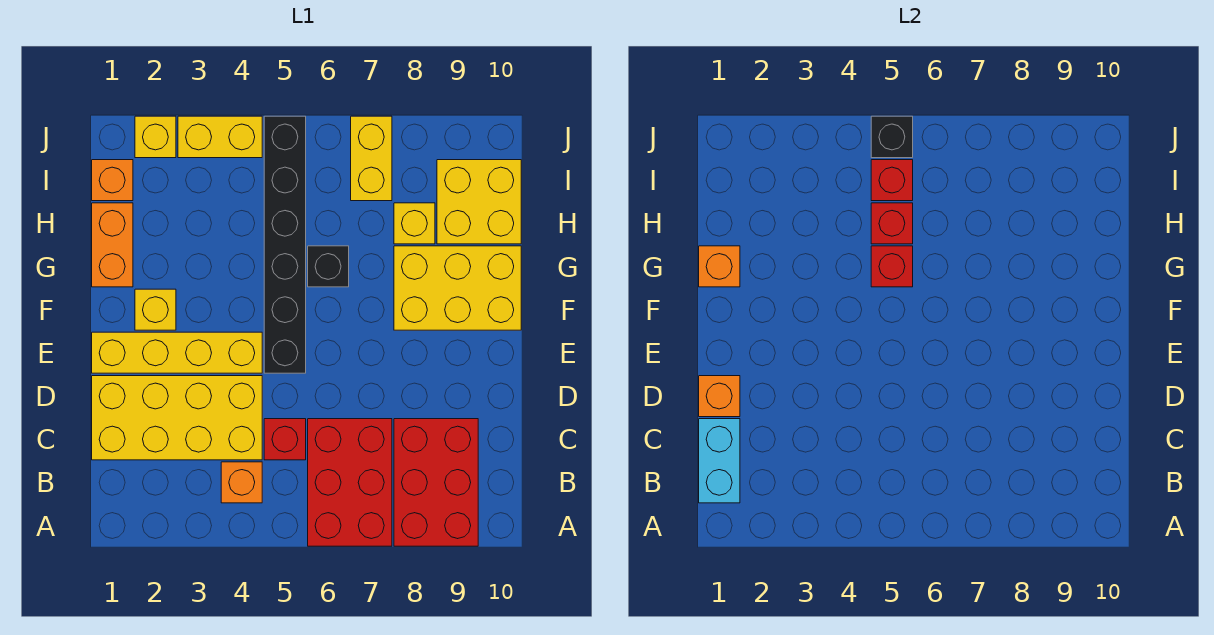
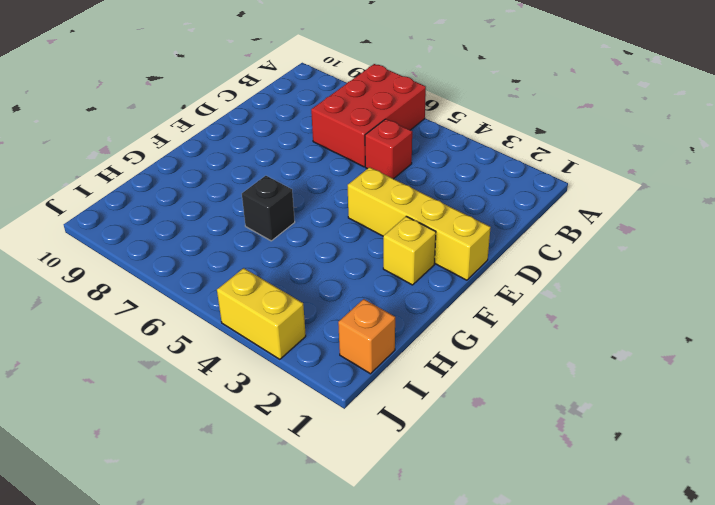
none -> red 2x3 brick [394,419,478,546]
none -> orange 1x1 brick [221,462,262,503]
none -> yellow 2x4 brick [92,376,262,460]

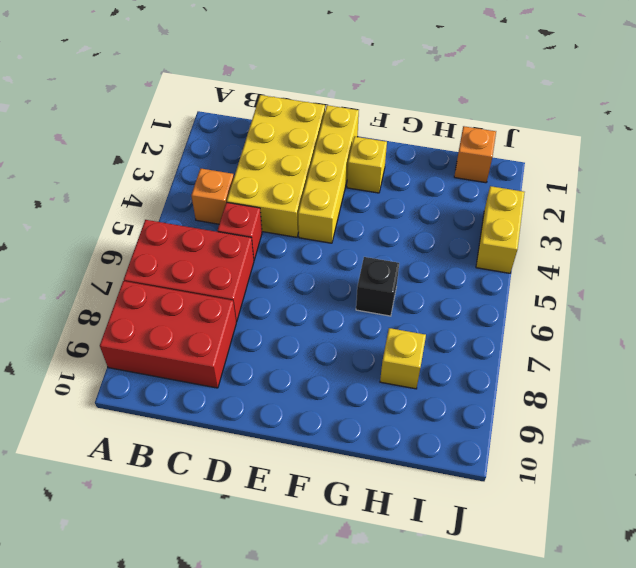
none -> black 1x6 brick [264,116,306,373]
none -> yellow 2x3 brick [394,246,521,330]
none -> orange 1x2 brick [92,203,133,287]

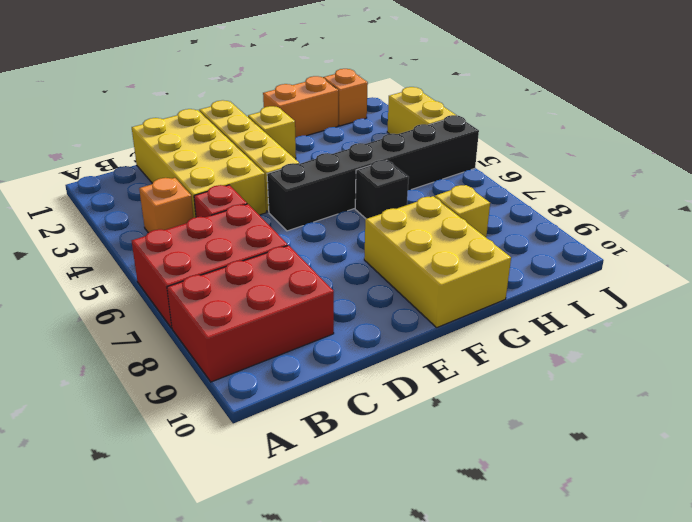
none -> yellow 2x2 brick [437,160,521,244]
none -> yellow 1x2 brick [351,116,392,201]
none -> yellow 1x1 brick [135,116,176,158]

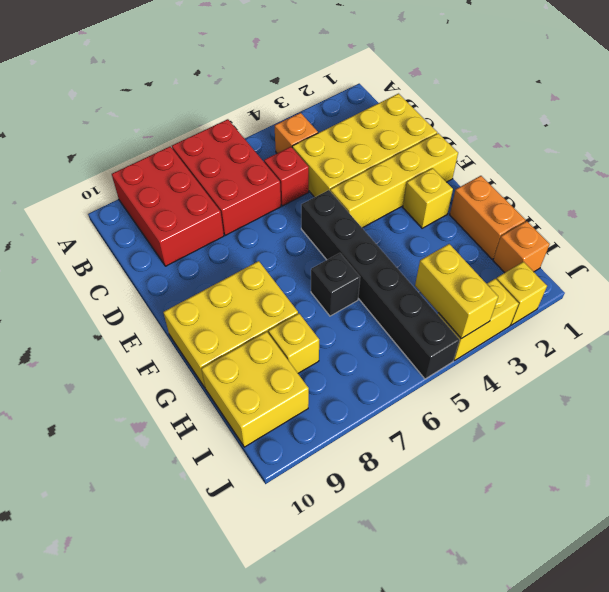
yellow 1x2 brick [415,244,498,339] -> yellow 1x2 brick moved to [351,116,392,201]
none -> cyan 1x2 brick [699,419,740,503]
none -> orange 1x1 brick [699,376,740,417]
none -> orange 1x1 brick [699,246,740,287]

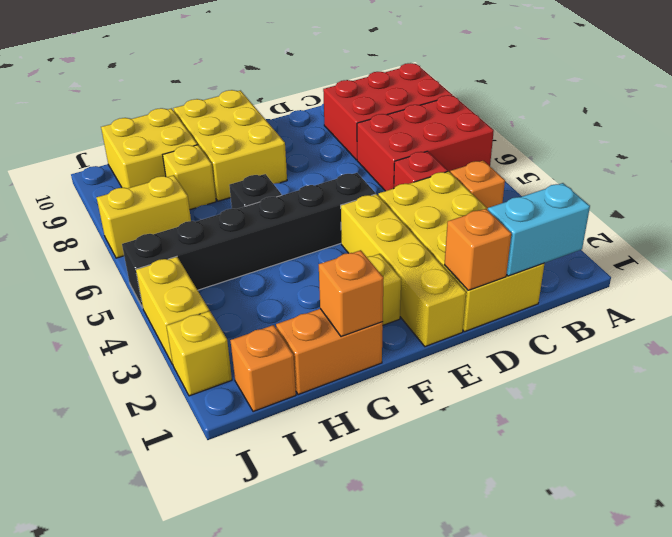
none -> red 1x1 brick [871,246,913,287]
none -> red 1x1 brick [871,203,913,244]
none -> red 1x1 brick [871,160,913,201]

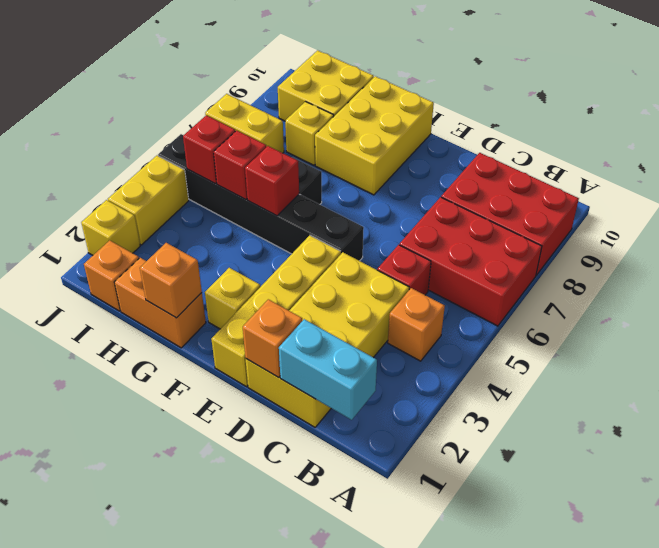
none -> black 1x1 brick [871,116,913,158]

